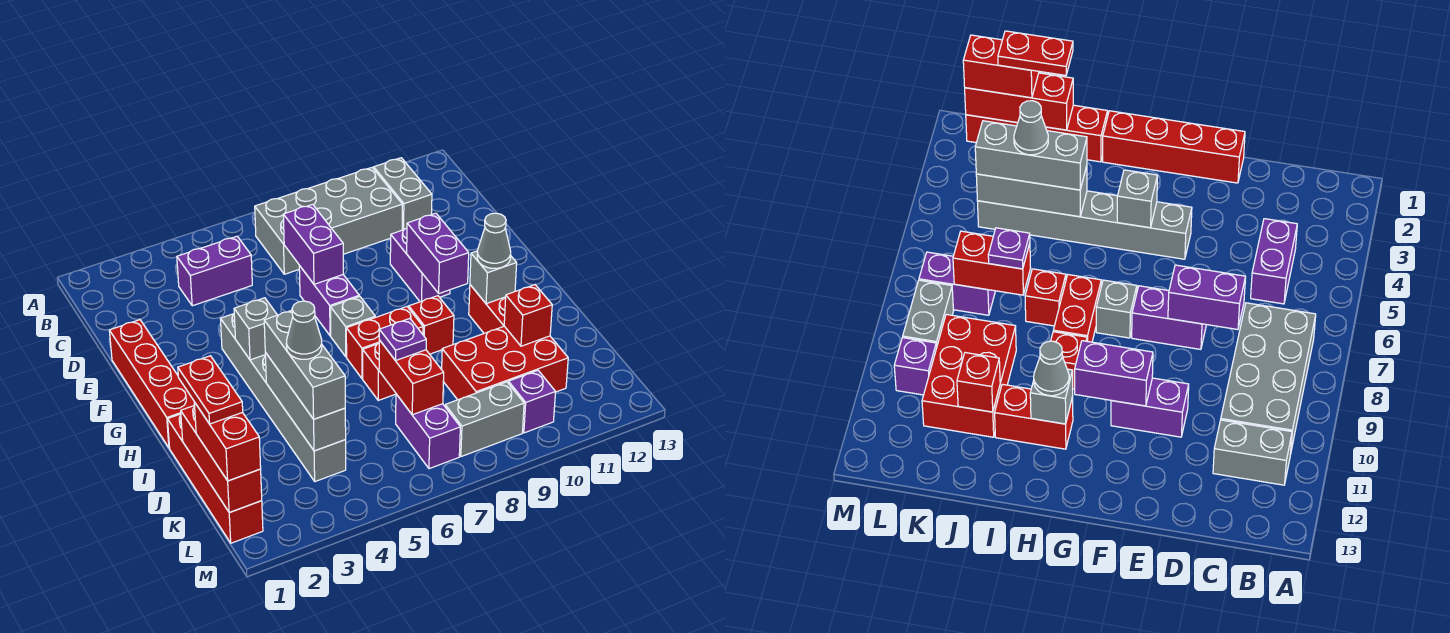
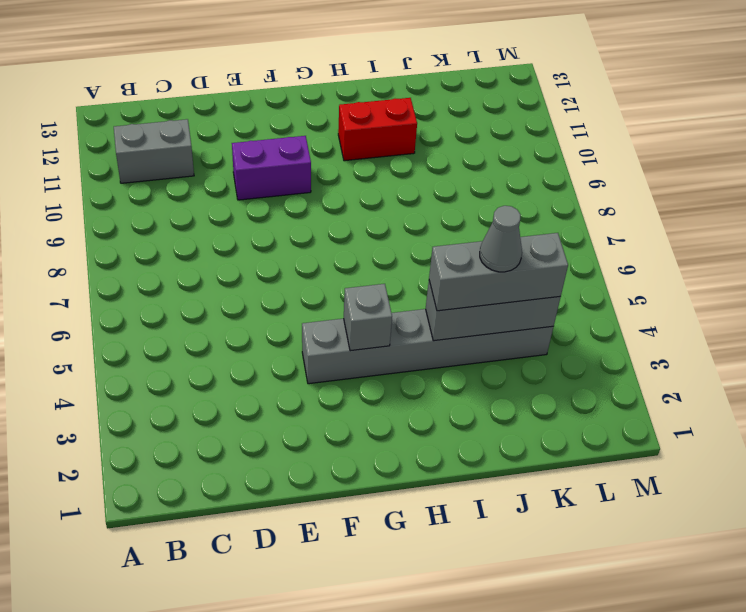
none -> grey 2x4 brick [255,168,402,274]
none -> purple 1x2 brick [177,236,252,306]
none -> red 1x4 brick [109,320,194,448]
none -> purple 1x2 brick [299,266,359,336]

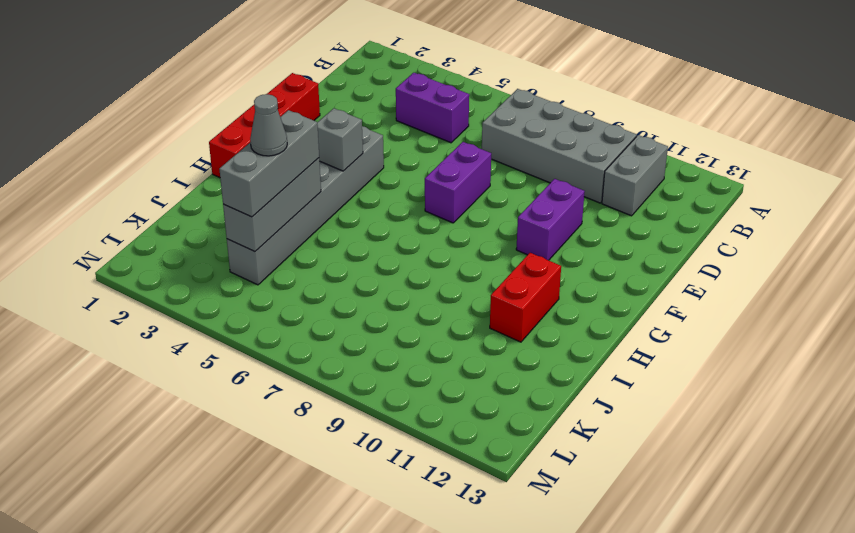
none -> grey 1x1 brick [330,296,375,357]
none -> red 1x2 brick [346,307,423,378]
none -> red 1x1 brick [409,296,454,354]
none -> red 1x4 brick [168,414,263,543]

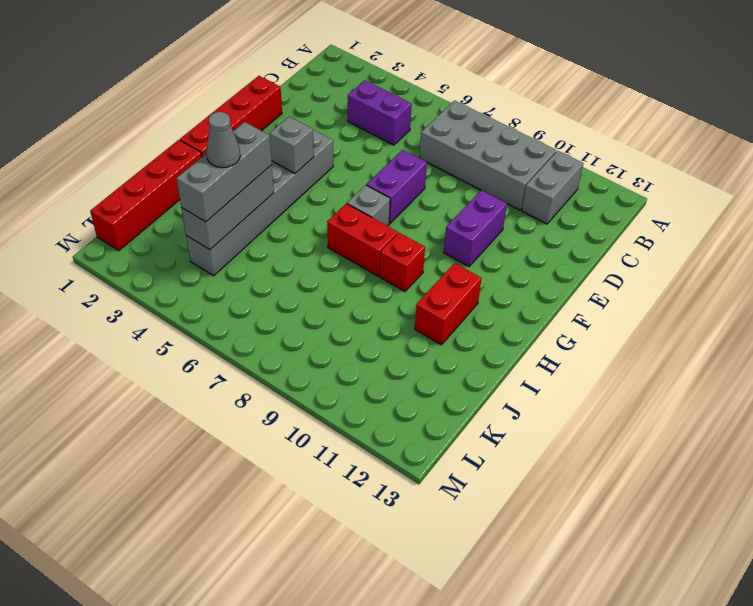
none -> red 1x1 brick [363,344,396,400]
none -> red 2x3 brick [442,326,568,400]
none -> purple 1x2 brick [396,394,460,469]
none -> grey 1x2 brick [445,382,524,457]

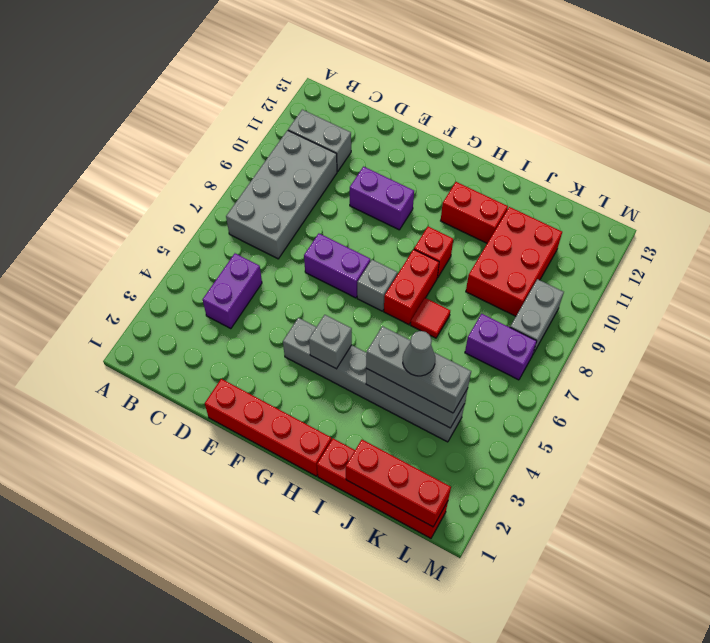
red 1x1 tile [411,298,450,338] -> red 1x1 brick [363,344,396,400]
none -> purple 1x1 brick [508,371,556,433]
none -> purple 1x2 brick [283,204,343,284]
none -> purple 1x2 brick [407,213,469,293]
none -> grey 1x1 brick [470,251,517,304]

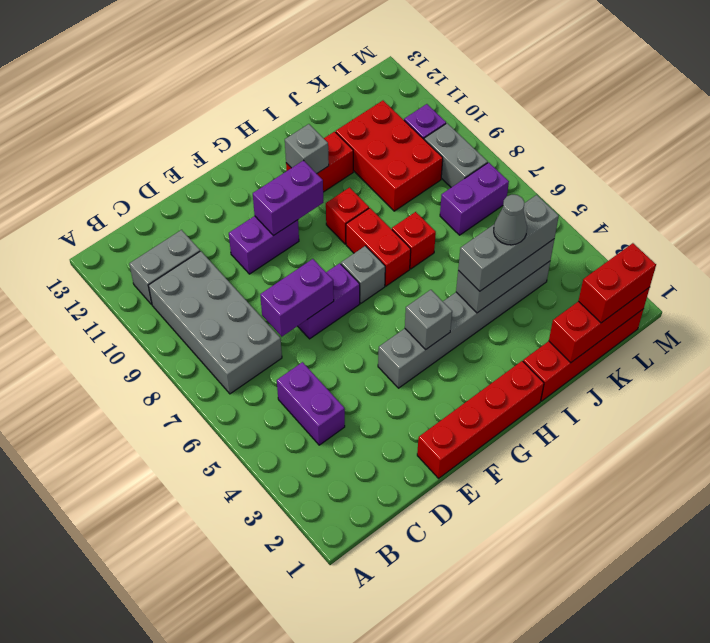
none -> red 1x2 brick [379,340,444,415]
none -> red 1x1 brick [504,285,552,346]
none -> grey 1x1 cone [477,213,511,268]
none -> purple 1x1 plate [379,319,426,361]

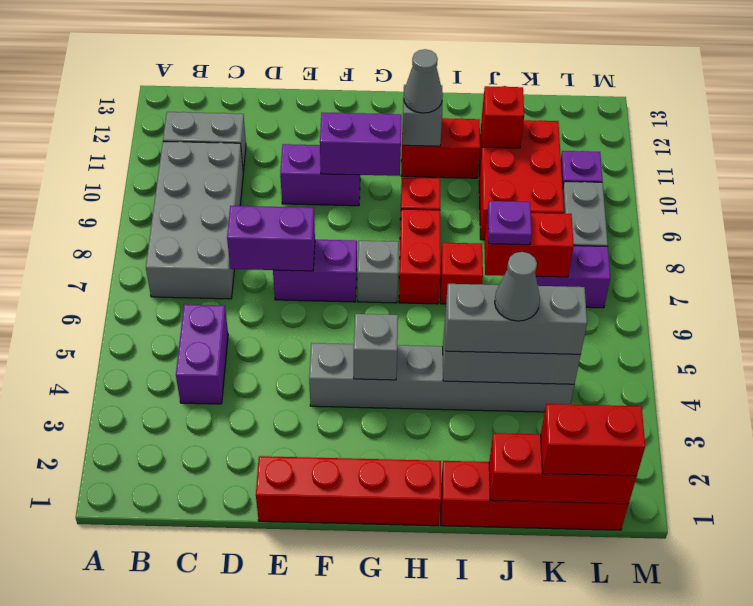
none -> red 1x2 plate [178,356,243,424]

